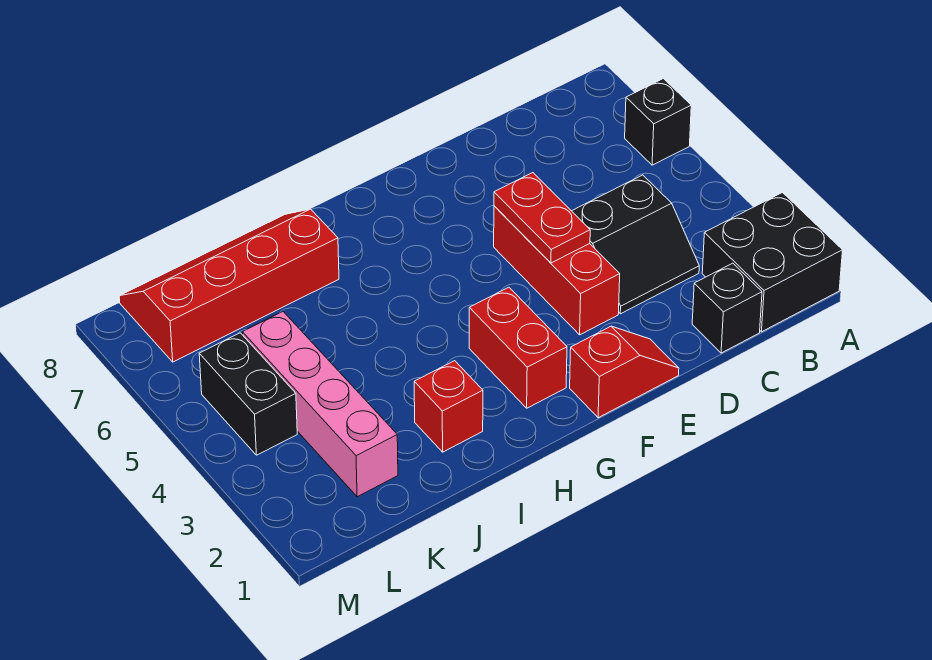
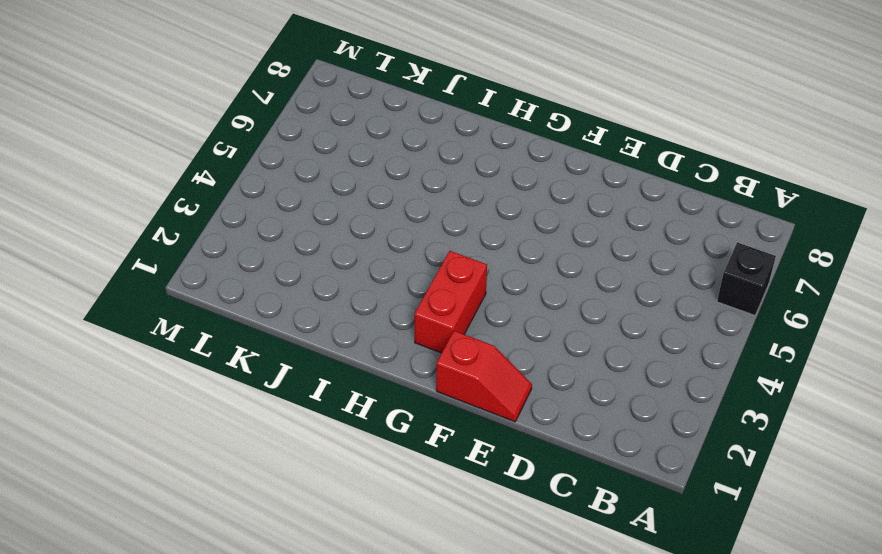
none -> black 2x2 brick [702,193,843,332]
none -> black 1x1 brick [692,263,762,353]
none -> black 2x2 slope [572,175,699,314]

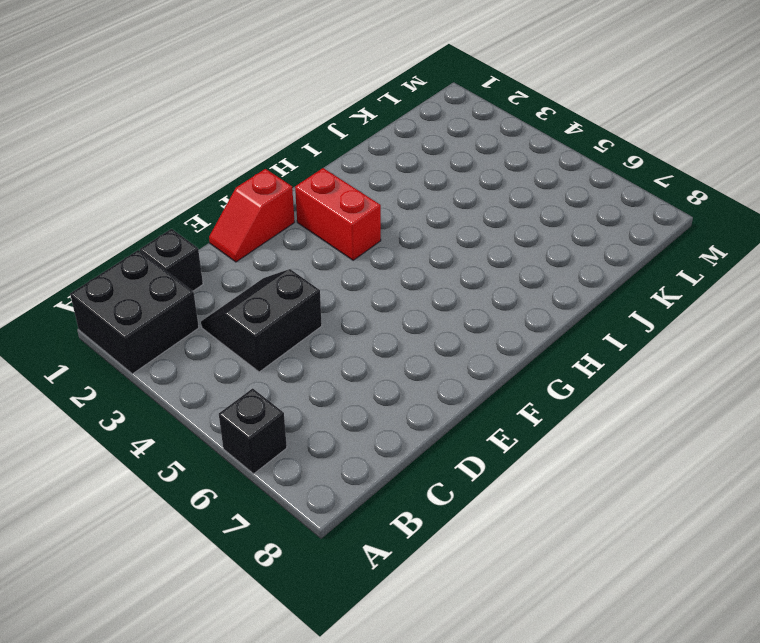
none -> red 1x3 brick [494,206,620,335]
none -> red 1x1 brick [414,361,483,452]
none -> red 2x4 slope [119,209,339,362]

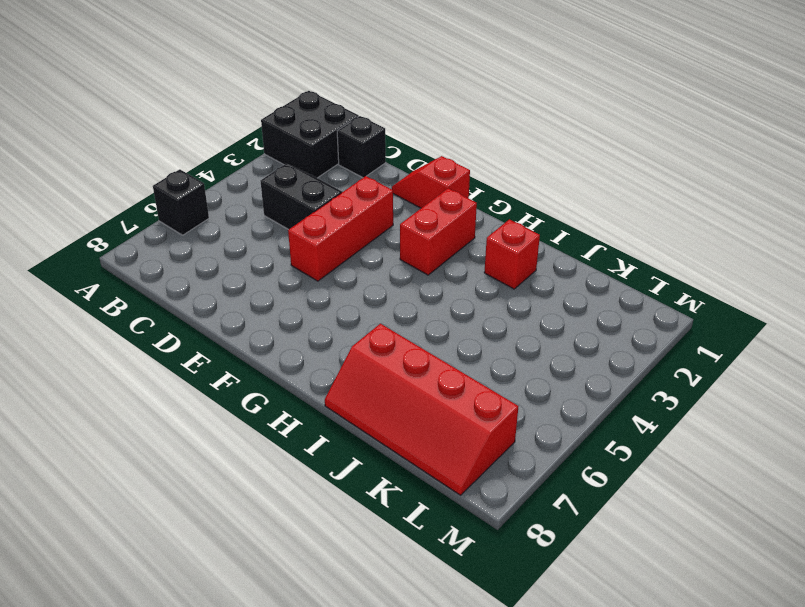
none -> pink 1x4 brick [242,312,398,497]
none -> black 1x2 brick [199,333,297,455]
none -> red 1x2 plate [494,173,590,263]

